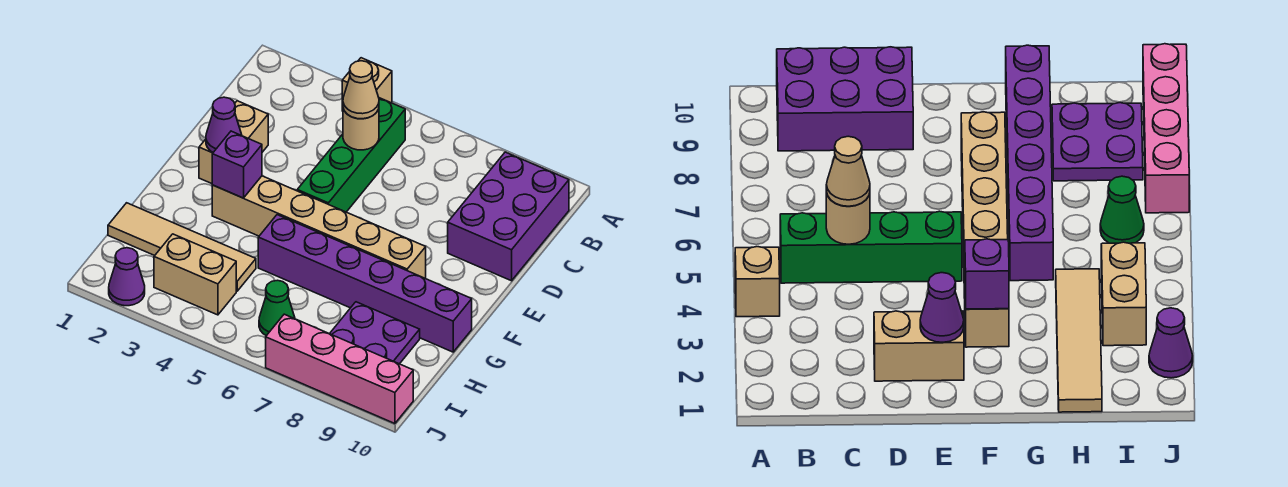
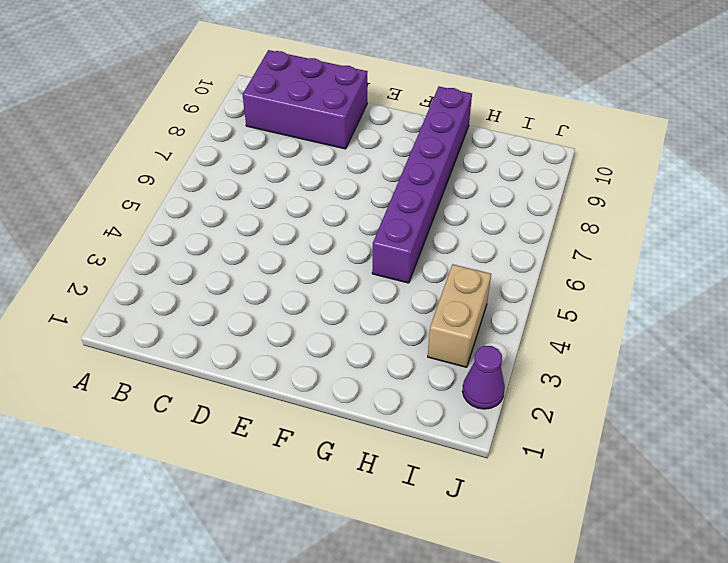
none -> tan 1x1 brick [342,58,392,111]
none -> green 1x4 brick [297,98,405,212]
none -> tan 1x2 brick [199,101,268,184]

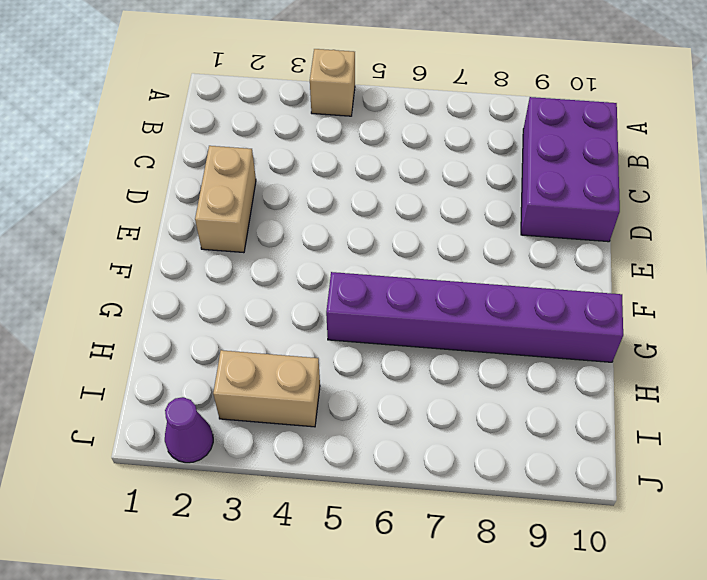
none -> green 1x4 brick [297,98,405,212]
none -> tan 1x6 brick [212,176,426,278]
none -> tan 1x4 tile [108,203,256,291]

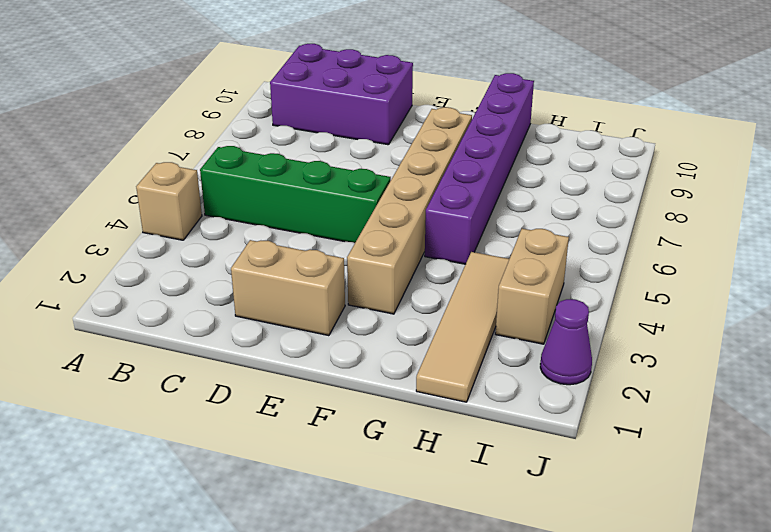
none -> purple 2x2 plate [330,302,420,364]
none -> green 1x1 cone [259,280,295,336]
none -> pink 1x4 brick [266,314,413,424]

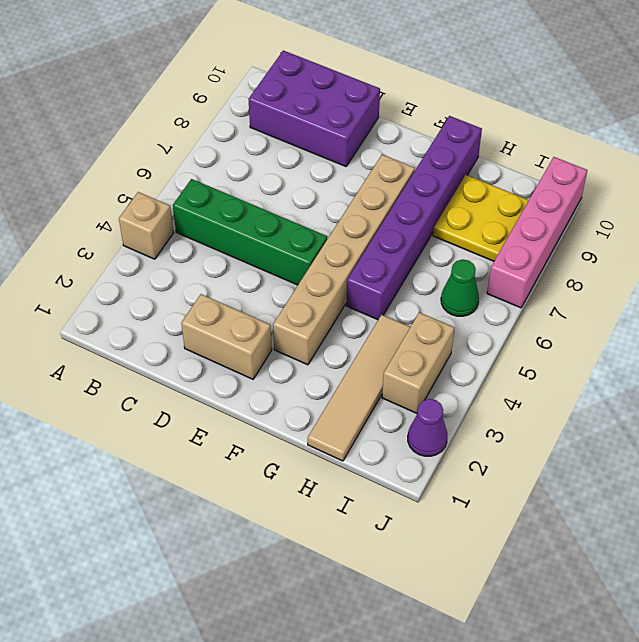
yellow 2x2 plate [433,175,529,261] -> purple 2x2 plate [330,302,420,364]
none -> tan 1x1 round brick [343,109,379,150]
none -> purple 1x1 cone [206,97,242,152]
none -> purple 1x1 brick [212,131,262,198]

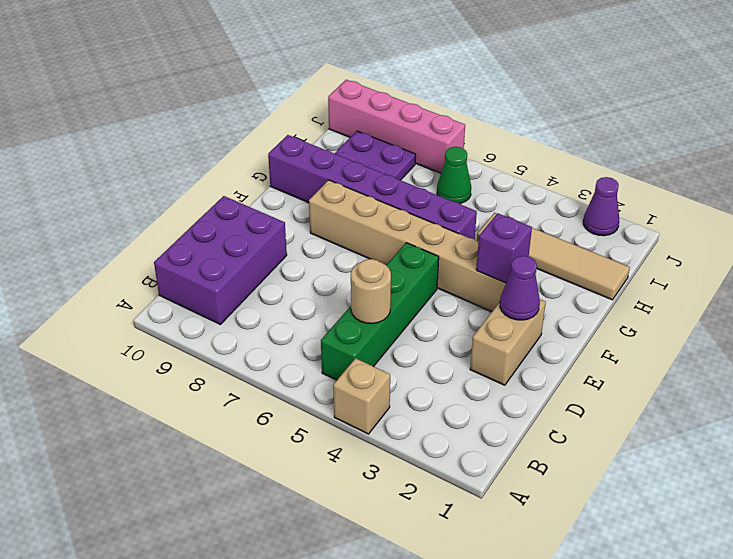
none -> tan 1x2 brick [154,234,236,315]
none -> tan 1x1 cone [343,61,379,119]

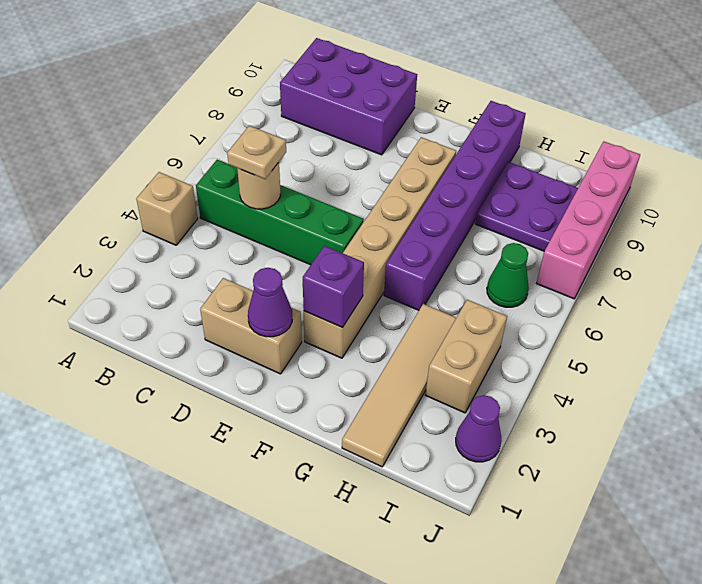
tan 1x1 plate [227,126,286,179] -> tan 1x1 cone [343,61,379,119]

